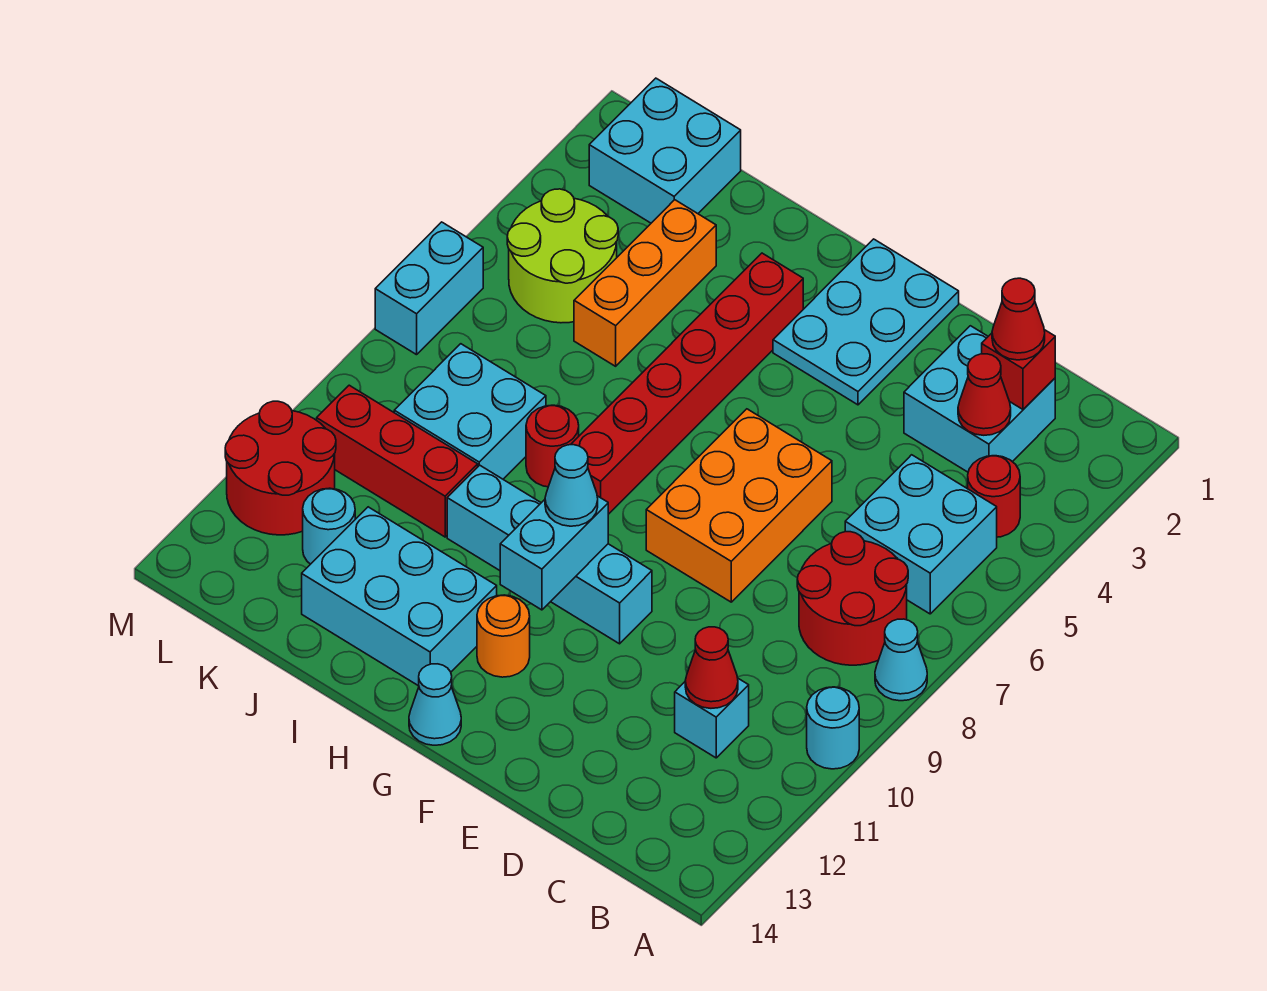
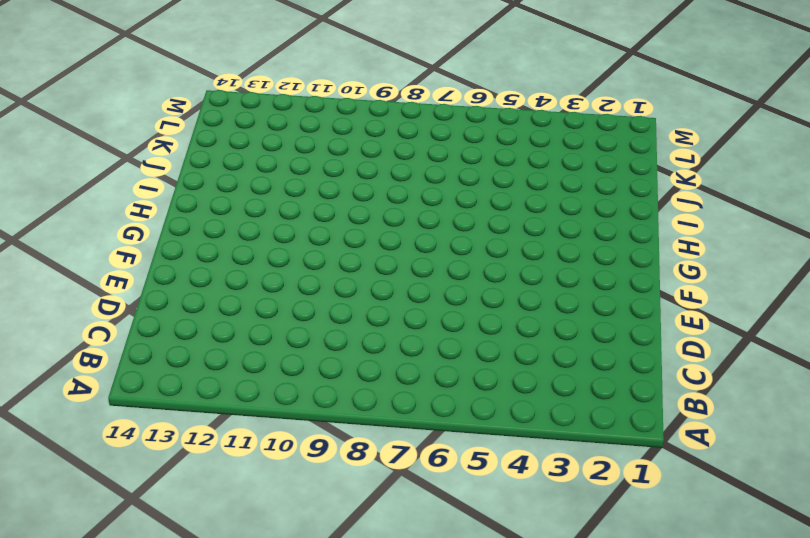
none -> cyan 1x1 cone [875,619,927,701]
none -> cyan 1x1 round brick [807,687,859,769]
none -> red 1x1 round brick [968,456,1020,537]

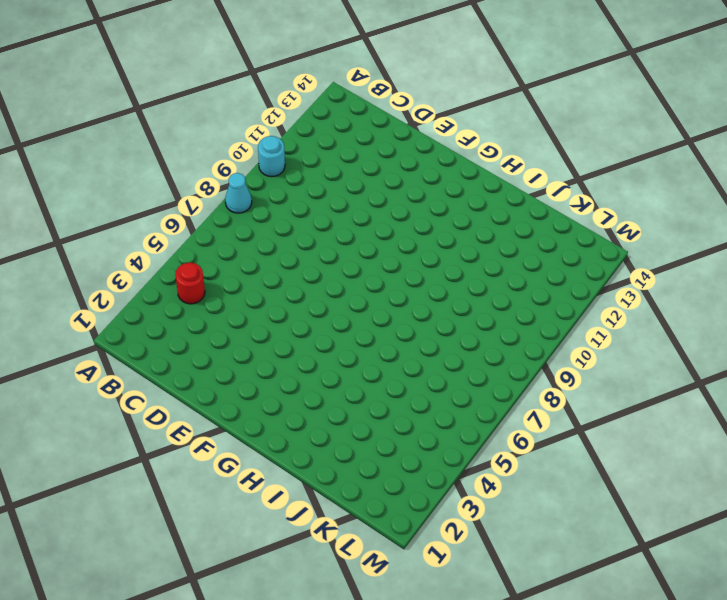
none -> cyan 2x2 brick [845,455,997,614]
none -> red 2x2 round brick [797,532,908,665]
none -> cyan 2x2 brick [904,326,1055,472]

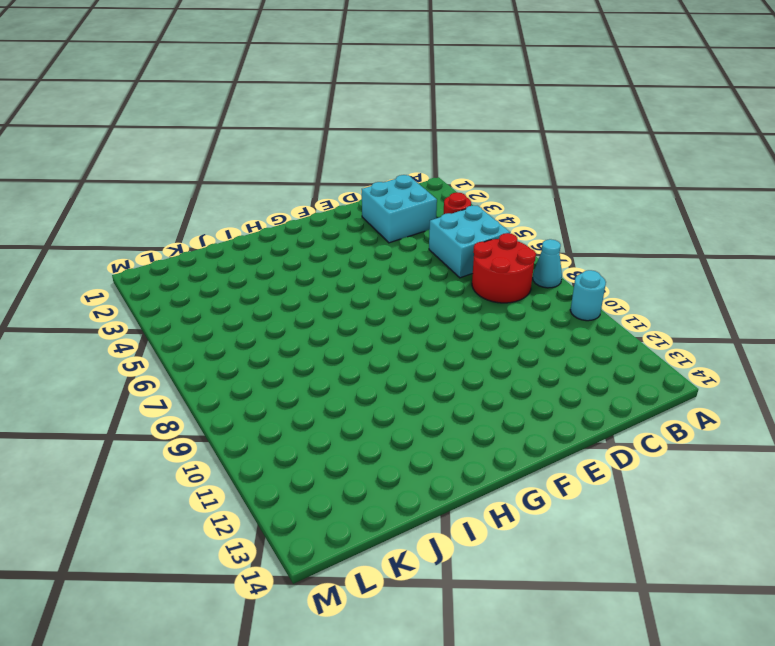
none -> cyan 1x1 brick [675,679,749,758]
none -> orange 2x3 brick [646,409,832,602]
none -> cyan 2x3 plate [773,239,959,405]

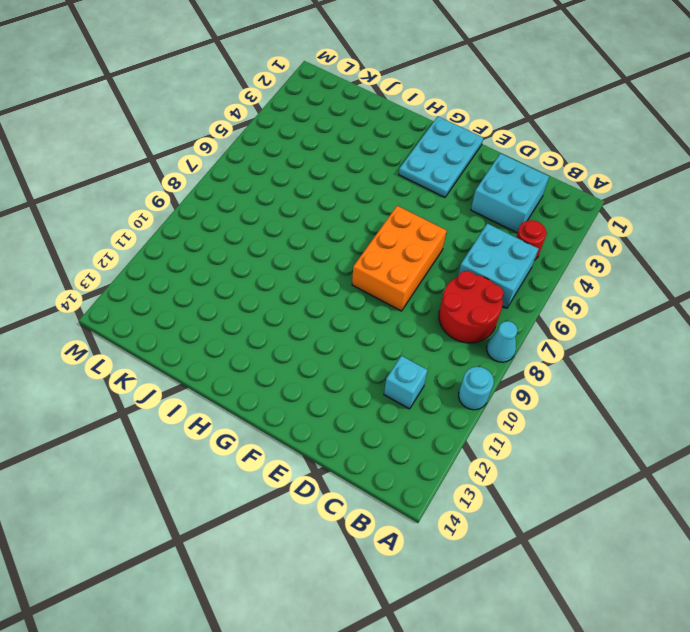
none -> cyan 1x4 brick [447,465,652,644]
none -> orange 1x1 round brick [477,595,530,677]
none -> cyan 1x1 cone [409,664,461,745]

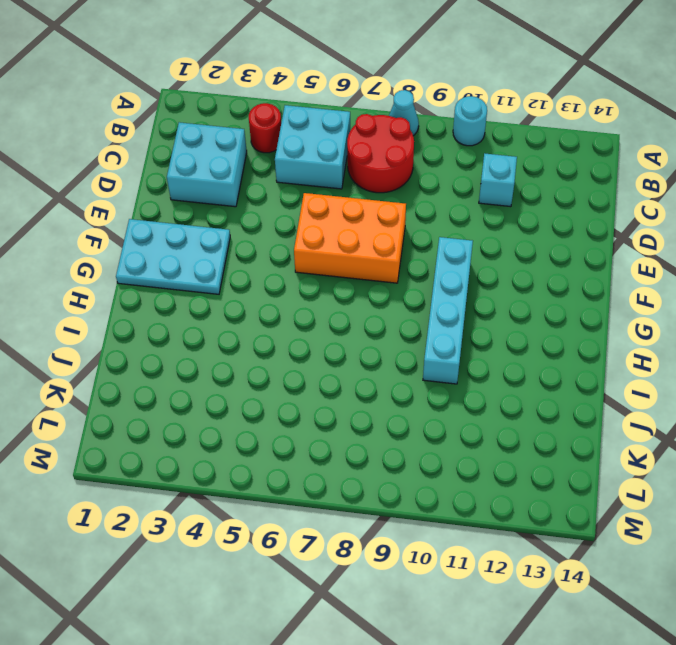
none -> orange 1x1 round brick [477,595,530,677]
none -> cyan 1x1 cone [409,664,461,745]
none -> red 1x6 brick [571,253,803,514]

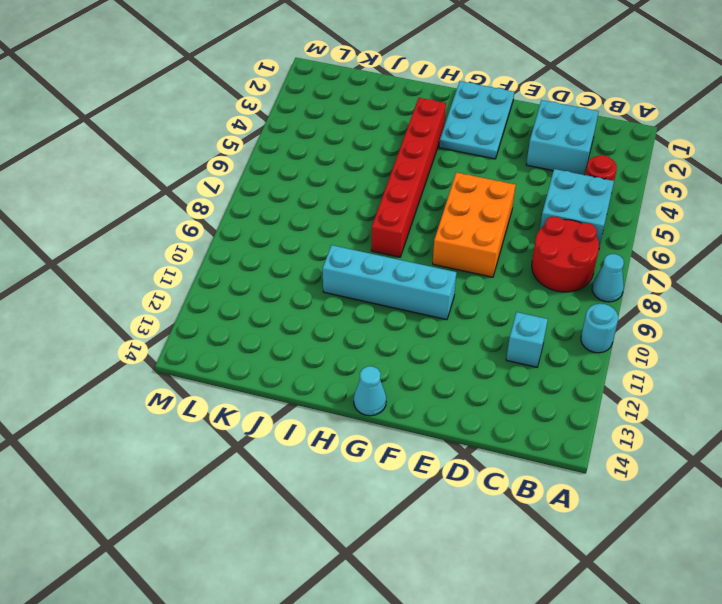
none -> orange 1x1 round brick [477,595,530,677]
none -> cyan 2x3 brick [302,507,497,686]
none -> red 1x1 round brick [526,405,579,487]

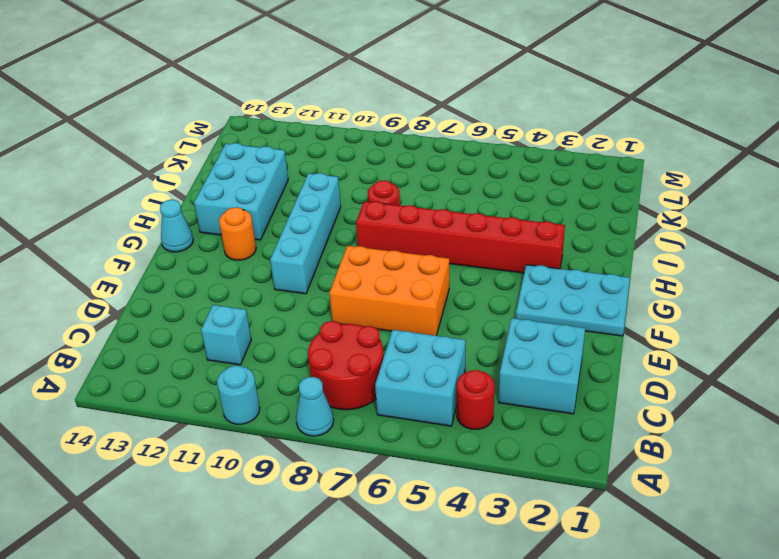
none -> orange 1x3 brick [574,200,716,366]
none -> cyan 2x2 brick [394,344,546,479]
none -> red 1x3 brick [317,385,478,537]

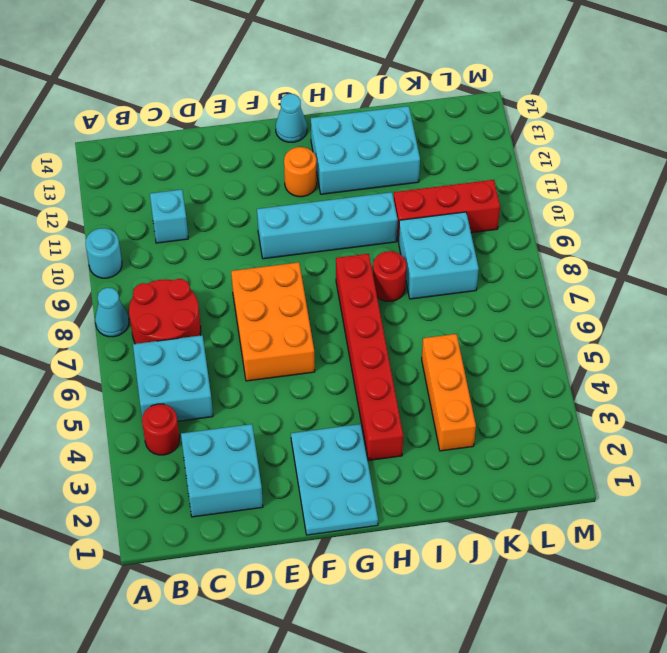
none -> cyan 2x2 brick [589,78,741,223]
none -> lime 2x2 round brick [507,189,618,323]
none -> cyan 1x1 round brick [303,488,355,564]

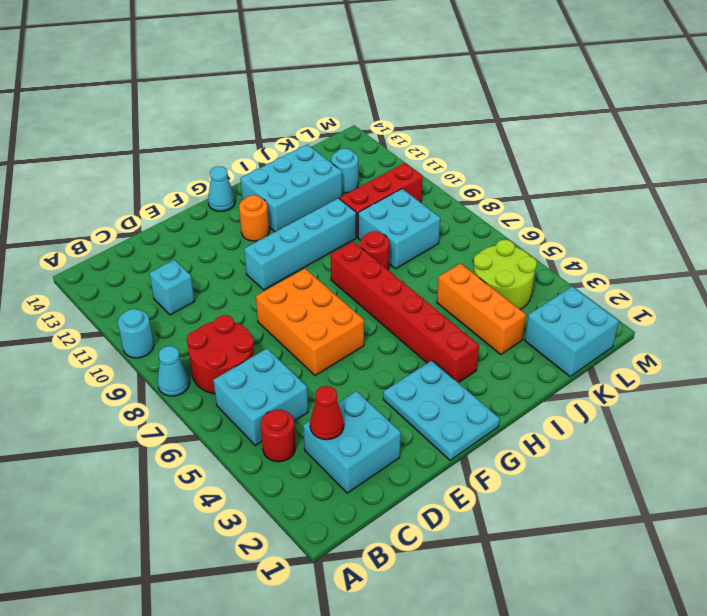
none -> red 2x2 round brick [225,401,336,535]
none -> cyan 1x2 brick [375,222,483,355]
none -> red 1x1 brick [982,330,1055,409]

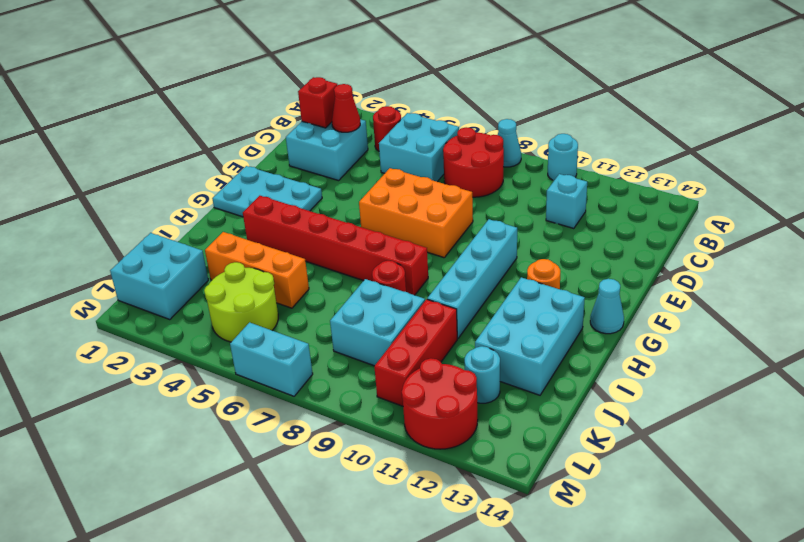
none -> red 1x1 cone [685,627,738,708]
none -> cyan 1x2 brick [500,496,608,610]
none -> red 1x1 cone [992,278,1045,360]

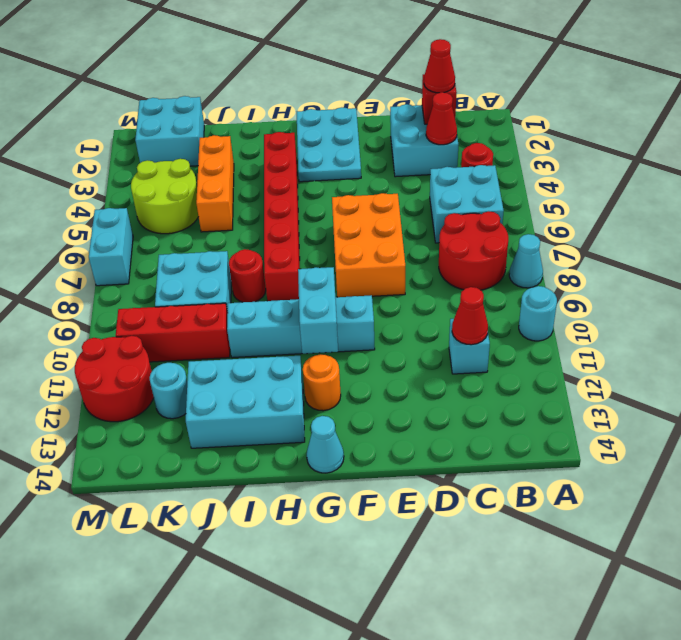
none -> cyan 1x1 cone [545,445,598,526]

